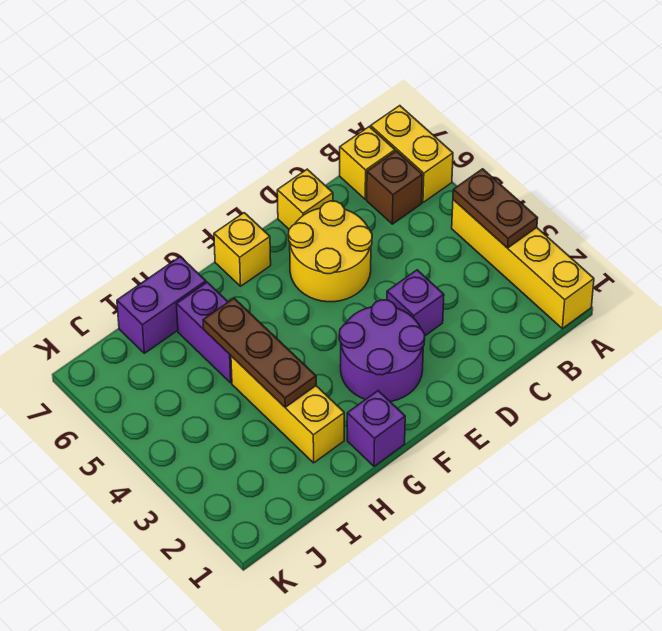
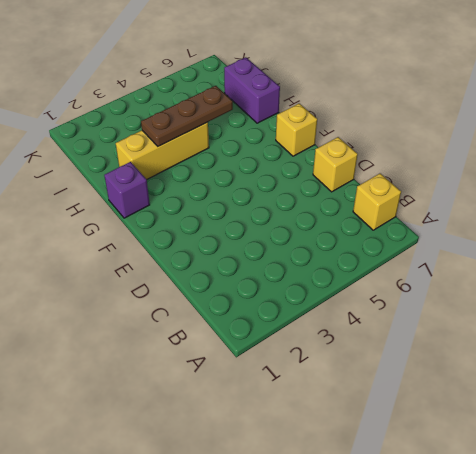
none -> yellow 1x4 brick [452,200,594,328]
none -> yellow 1x2 brick [371,106,453,203]
none -> brown 1x1 brick [367,151,422,224]

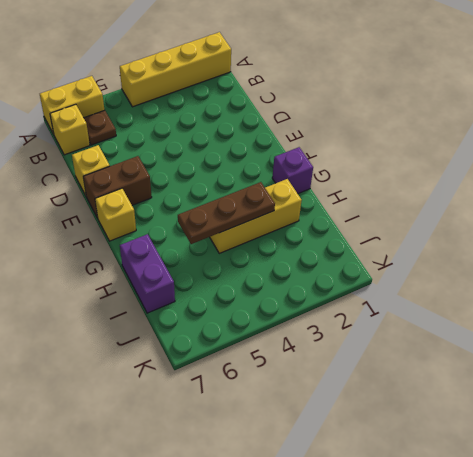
brown 1x1 plate [84,110,116,145] -> brown 1x1 brick [367,151,422,224]
brown 1x2 brick [83,156,152,218] -> yellow 2x2 round brick [288,201,372,302]
none -> purple 1x1 brick [387,270,444,336]
none -> purple 2x2 round brick [339,300,425,402]
none -> purple 1x2 brick [176,282,232,383]

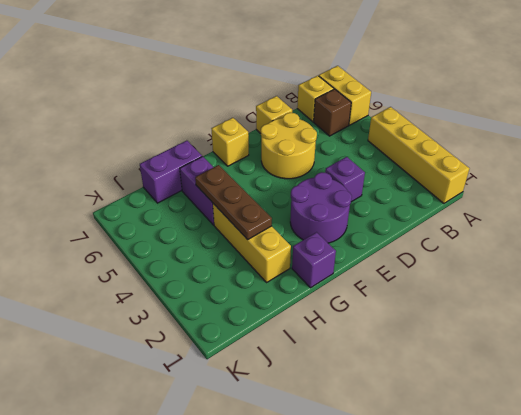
none -> brown 1x2 plate [453,169,538,248]

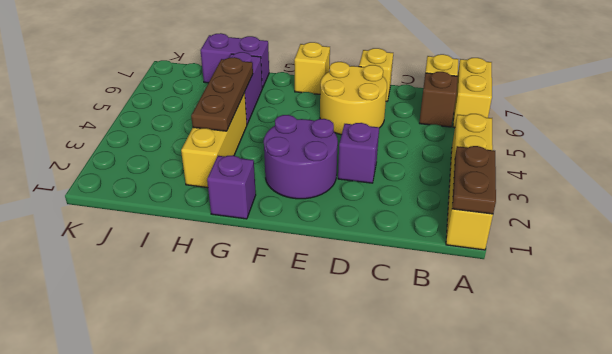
brown 1x2 plate [452,146,496,214] -> brown 1x2 plate moved to [453,169,538,248]

